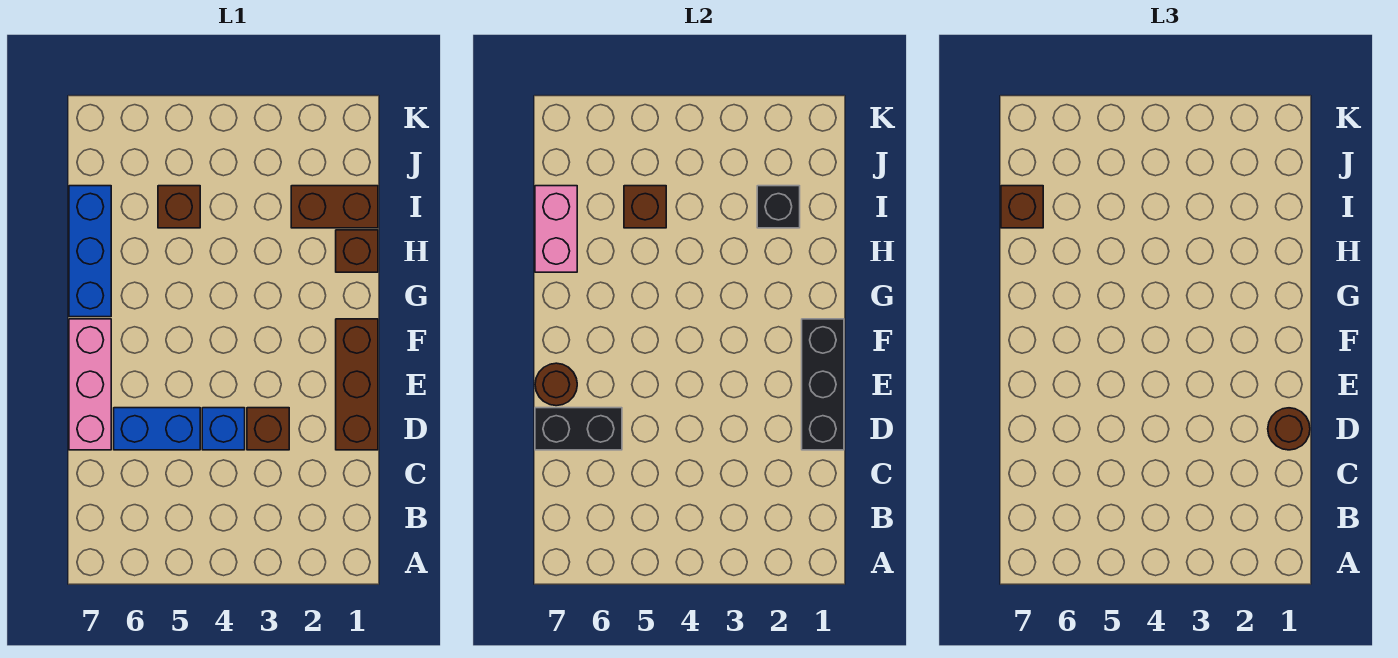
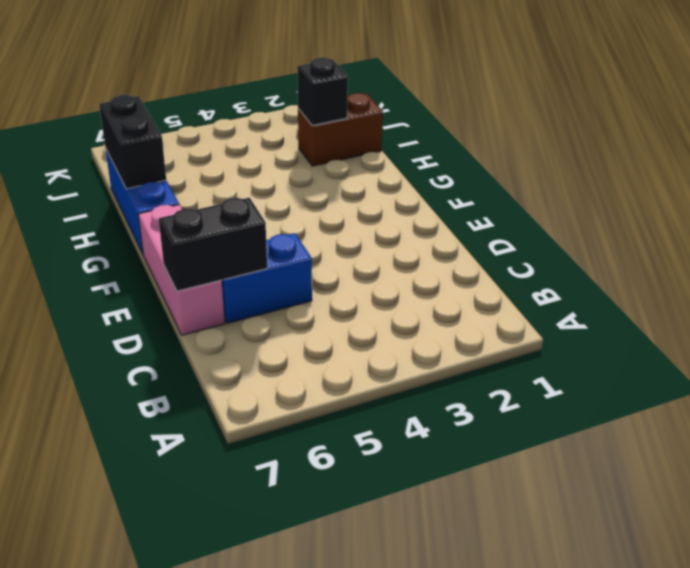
black 1x2 brick [99,95,166,189] -> pink 1x2 brick [535,186,577,272]
none -> brown 1x3 brick [336,319,378,450]
none -> brown 1x1 brick [247,408,289,450]
none -> blue 1x1 brick [202,408,245,450]

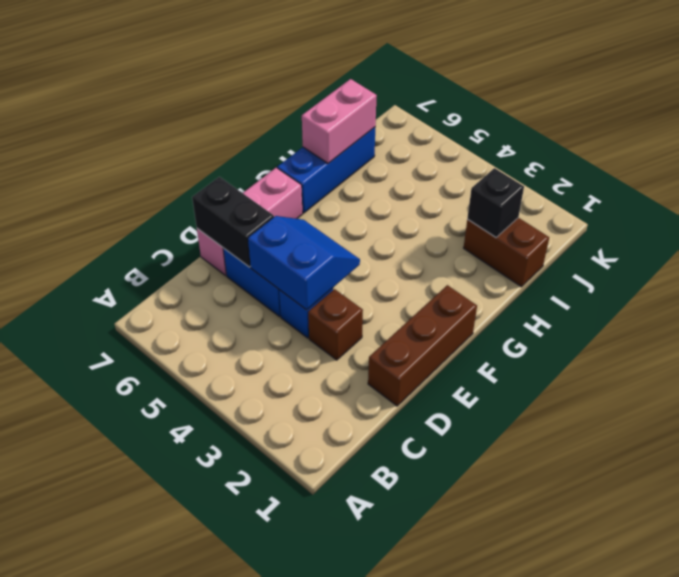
blue 2x2 slope [248,216,360,310] -> none
none -> brown 1x1 brick [336,230,378,272]
none -> brown 1x1 brick [158,186,200,228]
none -> black 1x3 brick [802,319,844,450]

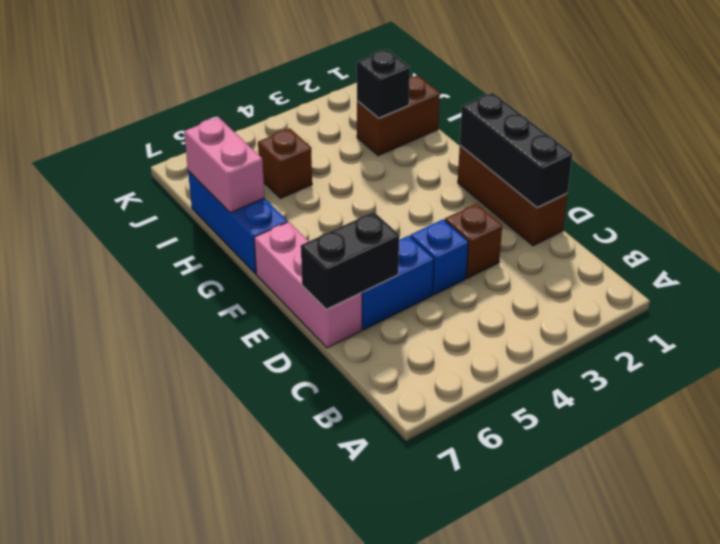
none -> brown 1x1 brick [336,230,378,272]
none -> brown 1x1 round brick [535,363,577,406]
none -> brown 1x1 brick [624,186,666,228]

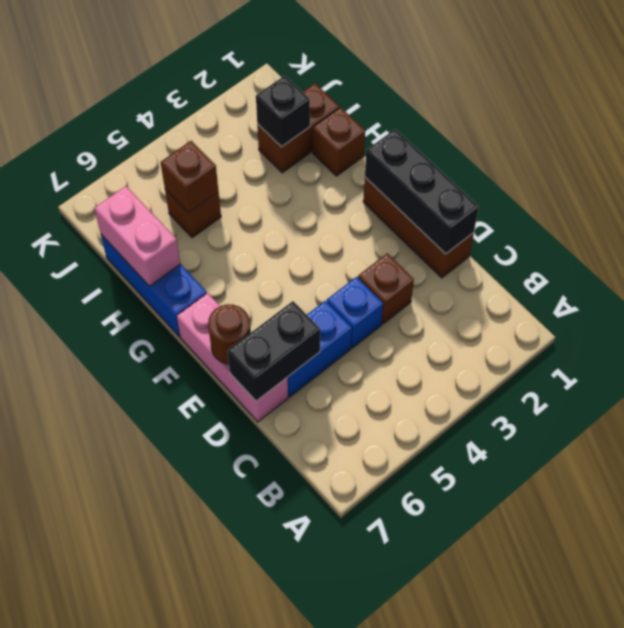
none -> brown 1x1 round brick [1268,408,1310,450]
none -> brown 1x1 brick [1001,186,1043,228]

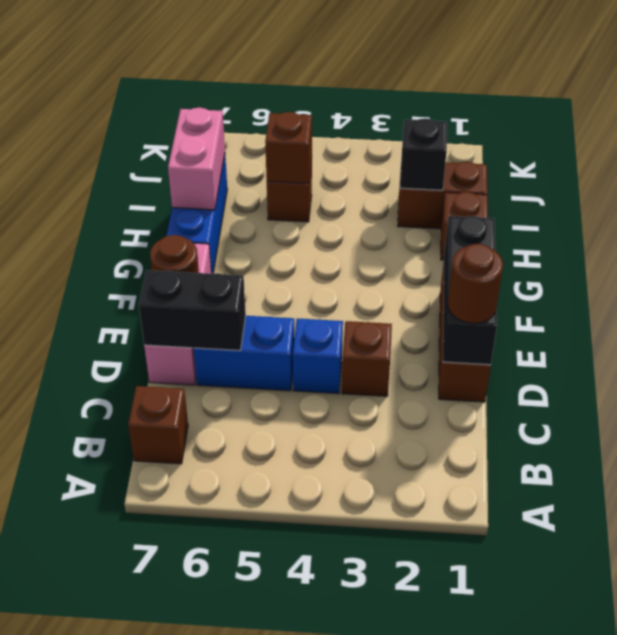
brown 1x1 brick [128,386,188,464] -> brown 1x1 brick moved to [1001,186,1043,228]

